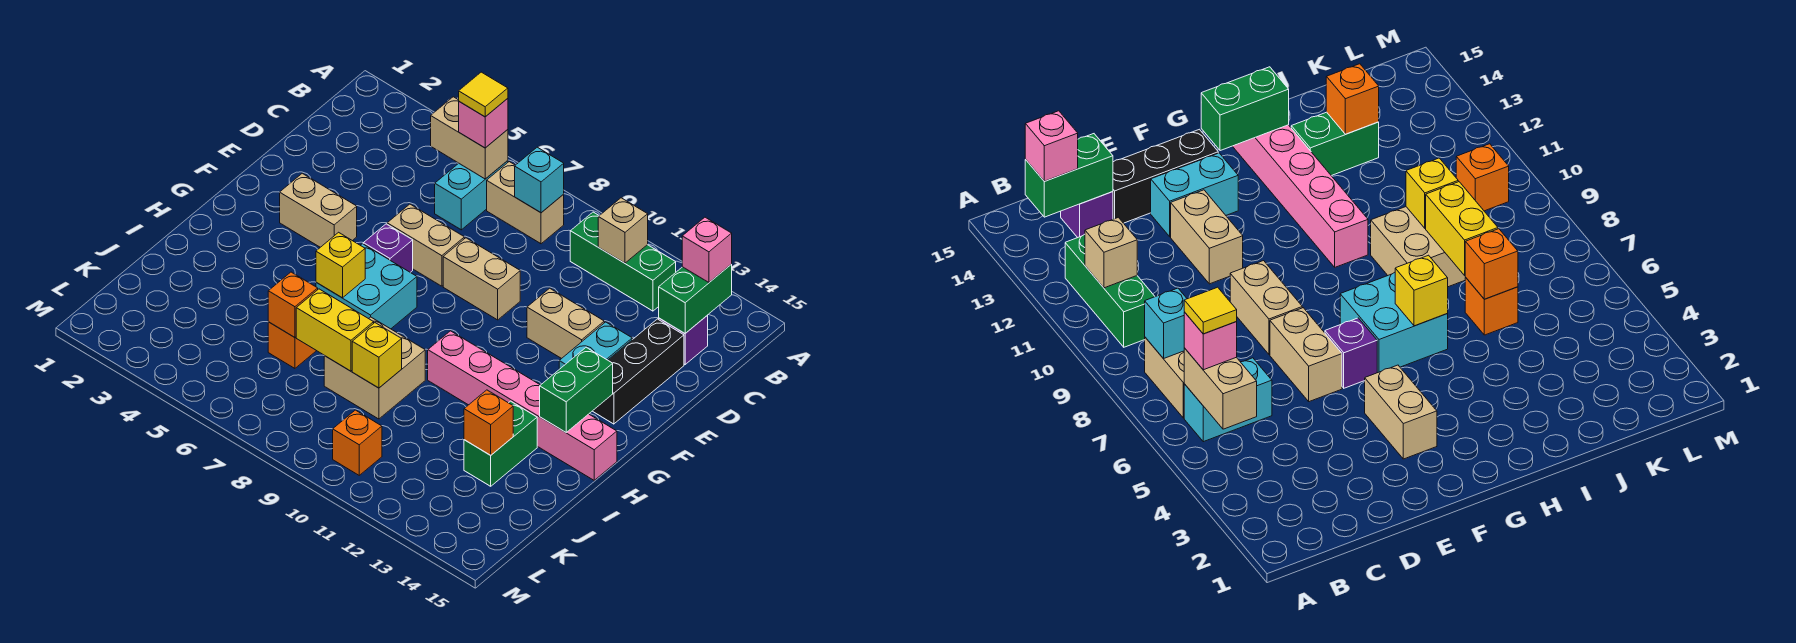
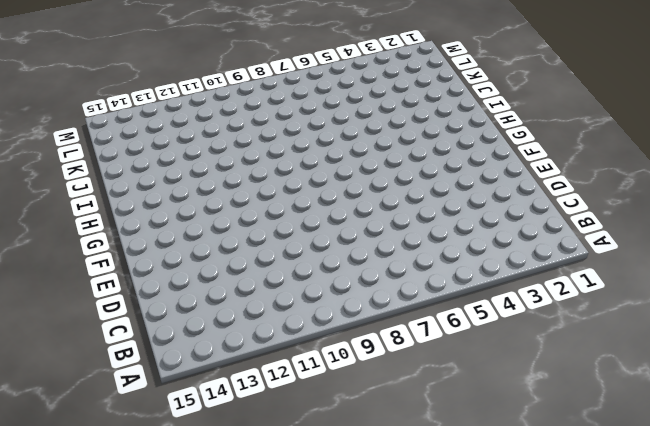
none -> cyan 1x2 brick [435,161,508,230]
none -> tan 1x2 brick [487,162,564,244]
none -> green 1x3 brick [570,212,676,311]
none -> purple 1x1 brick [659,315,708,364]

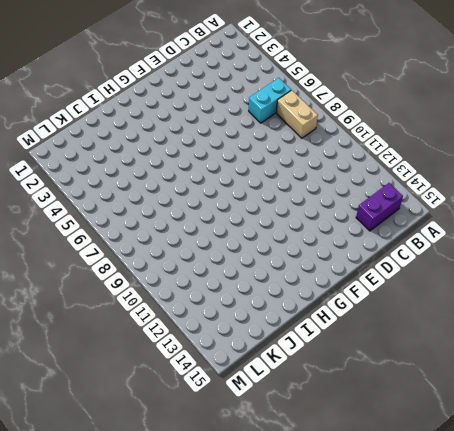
purple 1x2 brick [356,183,403,231] -> purple 1x1 brick [659,315,708,364]
none -> green 1x3 brick [570,212,676,311]
none -> black 1x3 brick [593,319,684,424]
none -> tan 1x2 brick [387,204,464,286]
none -> tan 1x2 brick [443,238,520,320]

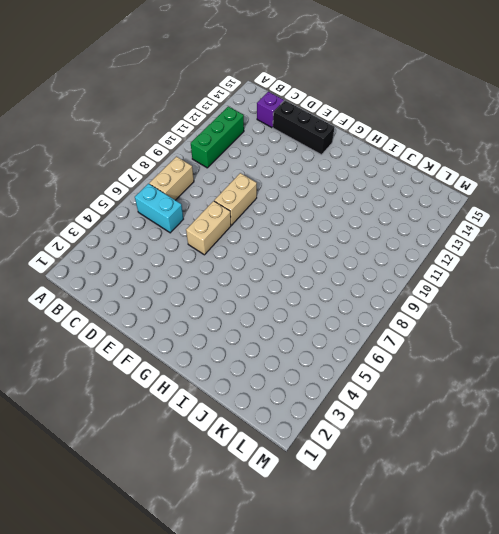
none -> tan 1x2 brick [527,288,604,359]
none -> cyan 1x2 brick [559,322,632,369]
none -> tan 1x2 brick [280,173,357,247]
none -> purple 1x1 brick [363,224,413,272]

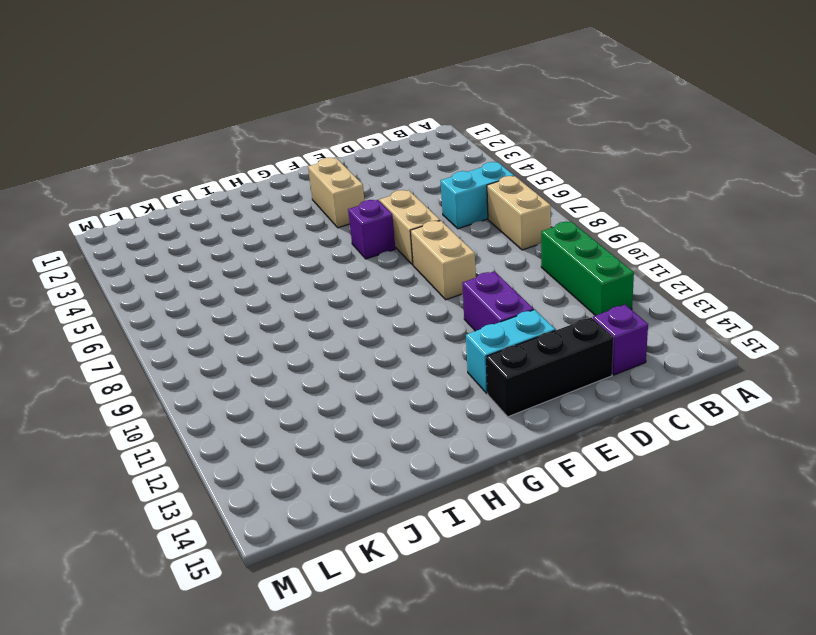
purple 1x2 brick [462,271,534,331] -> tan 1x2 brick [527,288,604,359]
none -> cyan 2x2 brick [316,244,417,329]
none -> pink 1x6 brick [428,331,617,480]
none -> tan 2x2 brick [324,317,425,419]
none -> green 1x2 brick [464,401,537,486]

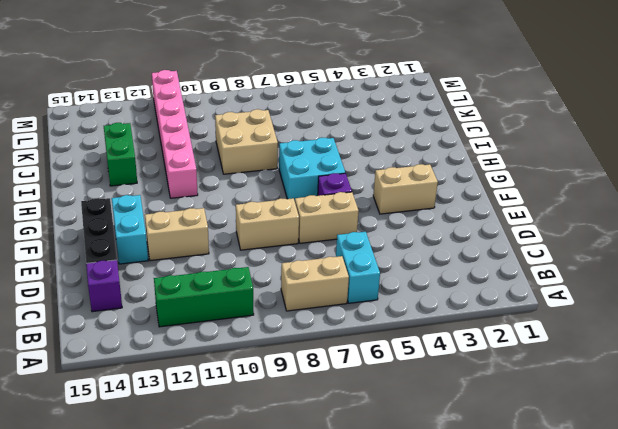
pink 1x6 brick [152,70,198,198] -> pink 1x6 brick turned to [428,331,617,480]
none -> orange 1x1 brick [268,322,316,368]
none -> orange 1x1 brick [333,410,382,475]
none -> tan 1x2 brick [431,97,508,179]
none -> cyan 1x1 brick [515,147,564,213]

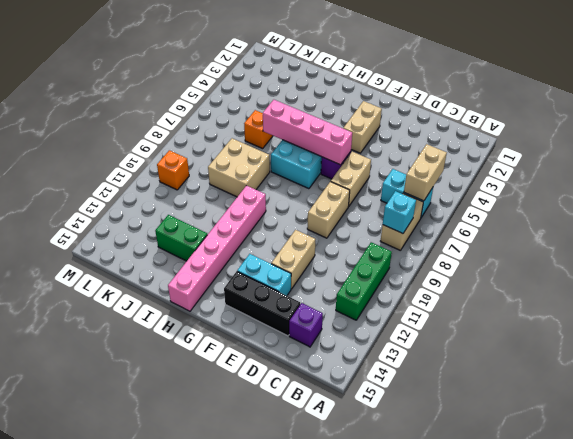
pink 1x4 brick [263,100,352,165] -> yellow 1x1 brick [316,232,365,298]
none -> tan 1x1 brick [598,198,648,263]
none -> green 1x2 brick [659,265,732,333]
none -> green 1x2 brick [540,347,613,432]
none -> orange 1x1 brick [268,272,318,337]

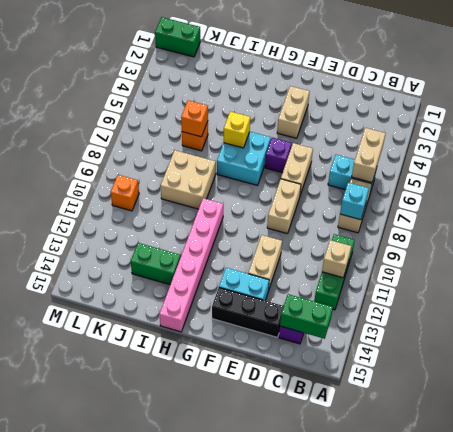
green 1x2 brick [155,17,200,57] -> green 1x2 brick moved to [540,347,613,432]
none -> yellow 1x2 brick [296,289,374,371]
none -> yellow 1x1 brick [352,323,402,388]
none -> orange 1x1 brick [464,390,513,455]
none -> pink 1x1 brick [459,98,508,148]

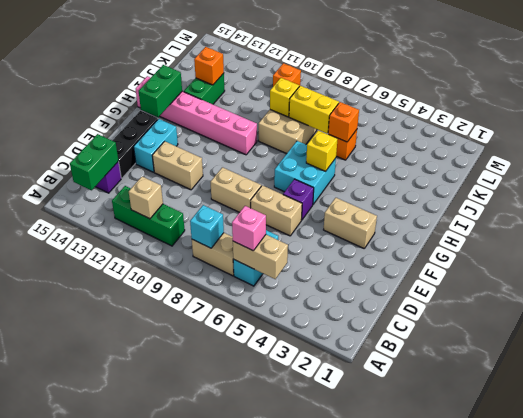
none -> pink 1x1 brick [682,217,732,283]
none -> yellow 1x1 tile [459,72,508,117]

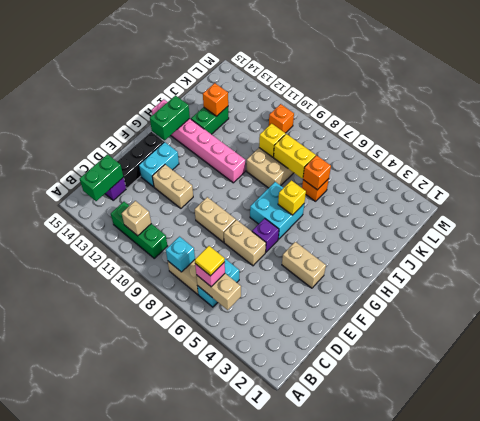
none -> pink 1x1 brick [682,217,732,283]

